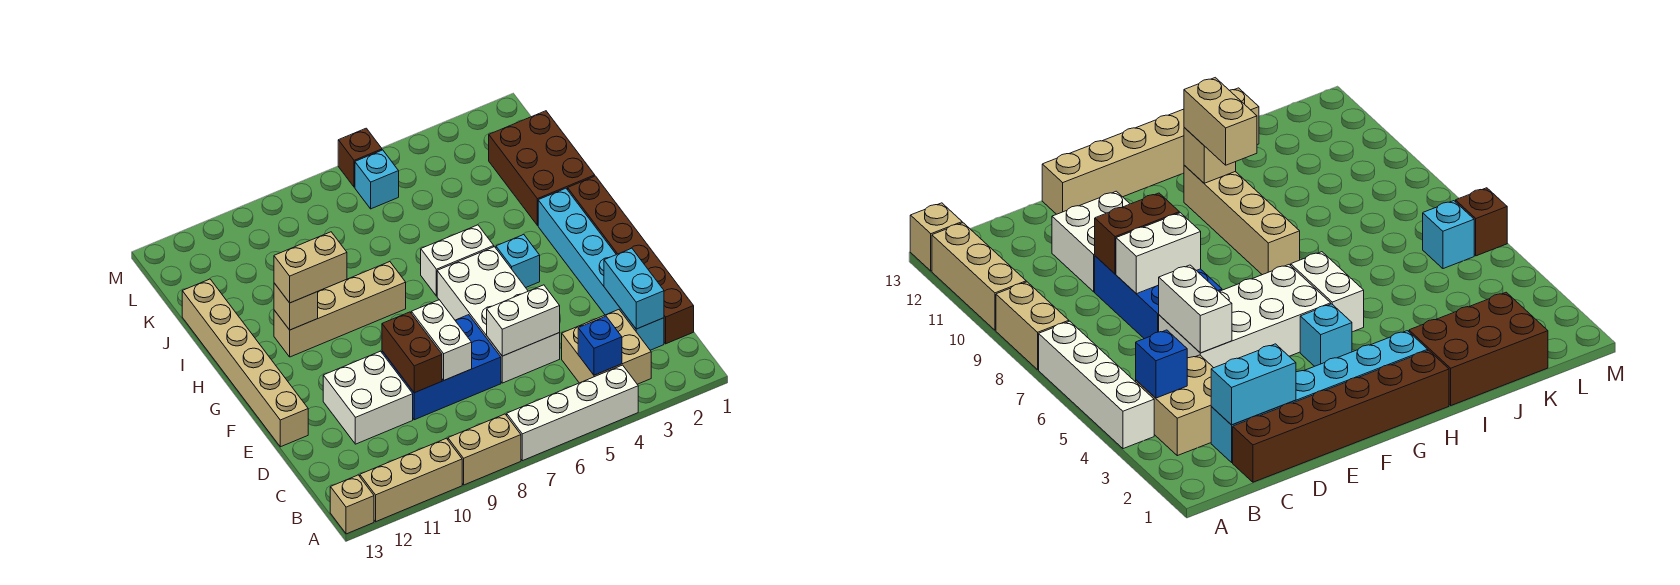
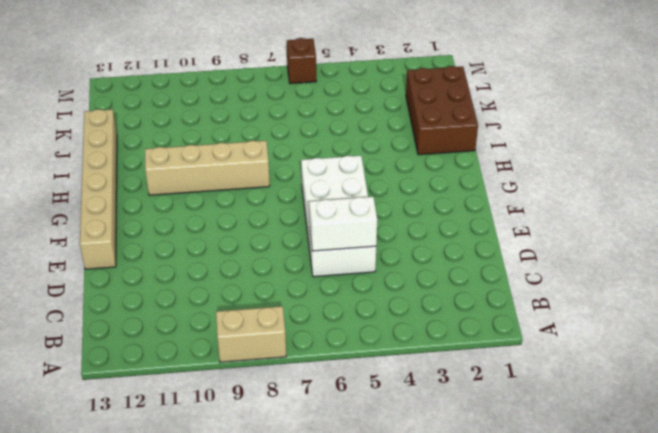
none -> white 1x4 brick [507,365,638,461]
none -> tan 1x3 brick [360,438,462,522]
none -> tan 1x1 brick [330,475,374,534]

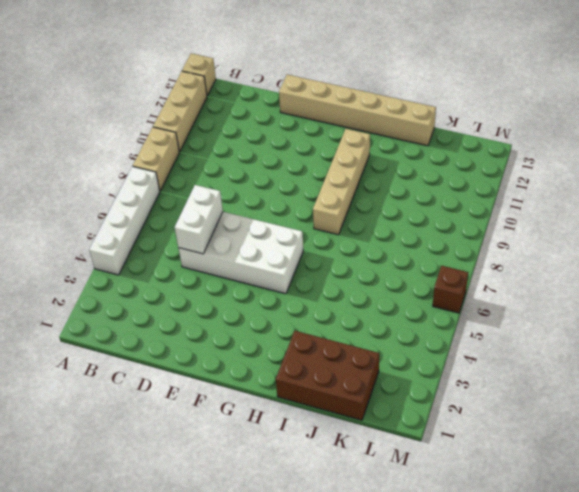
none -> tan 2x2 brick [562,310,651,384]
none -> brown 1x6 brick [568,176,694,344]
none -> cyan 1x6 brick [538,188,664,350]

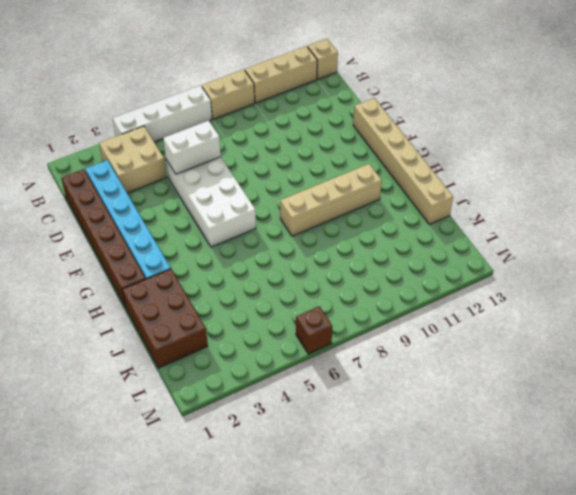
none -> blue 2x3 brick [382,315,501,420]
none -> white 2x2 brick [323,351,413,444]
none -> cyan 1x1 brick [496,235,540,288]

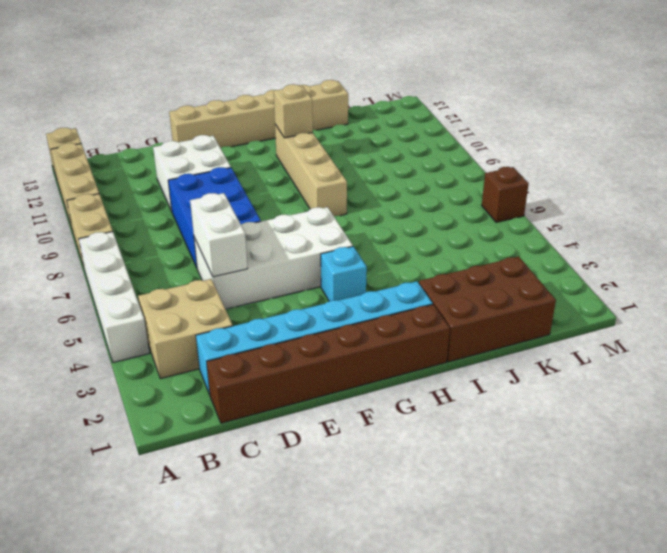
none -> white 1x2 brick [421,225,494,296]
none -> cyan 1x1 brick [355,150,399,209]
none -> blue 1x1 brick [578,316,622,375]

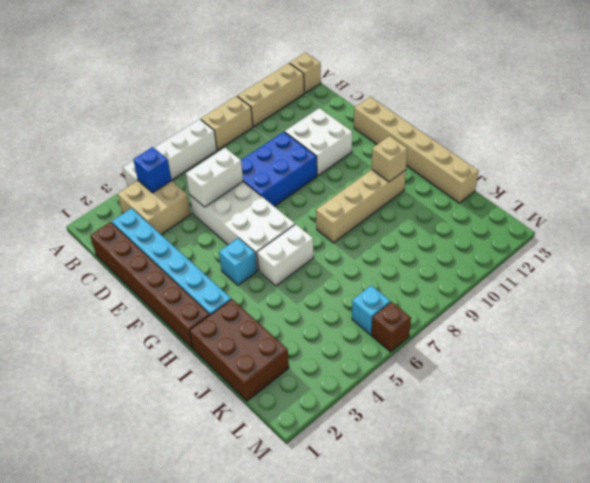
none -> cyan 1x2 brick [604,248,664,329]
none -> white 1x2 brick [411,300,472,380]
none -> brown 1x2 brick [382,312,442,393]

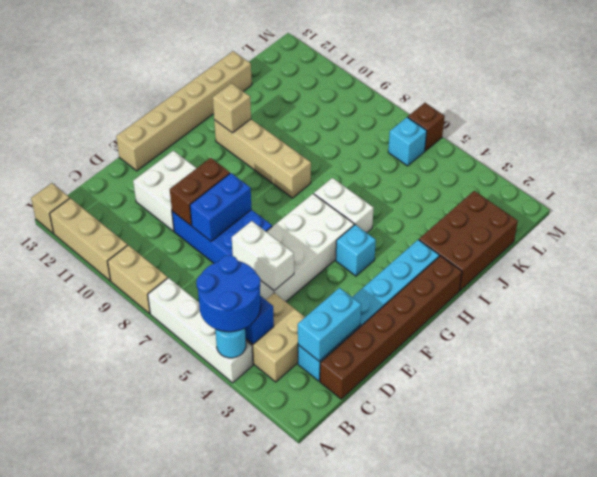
cyan 1x1 round brick [215,328,246,358] -> none
blue 2x2 round brick [196,255,261,332] -> none
blue 1x2 brick [190,173,251,241] -> white 1x2 brick [411,300,472,380]
none -> tan 1x2 brick [274,232,347,303]

